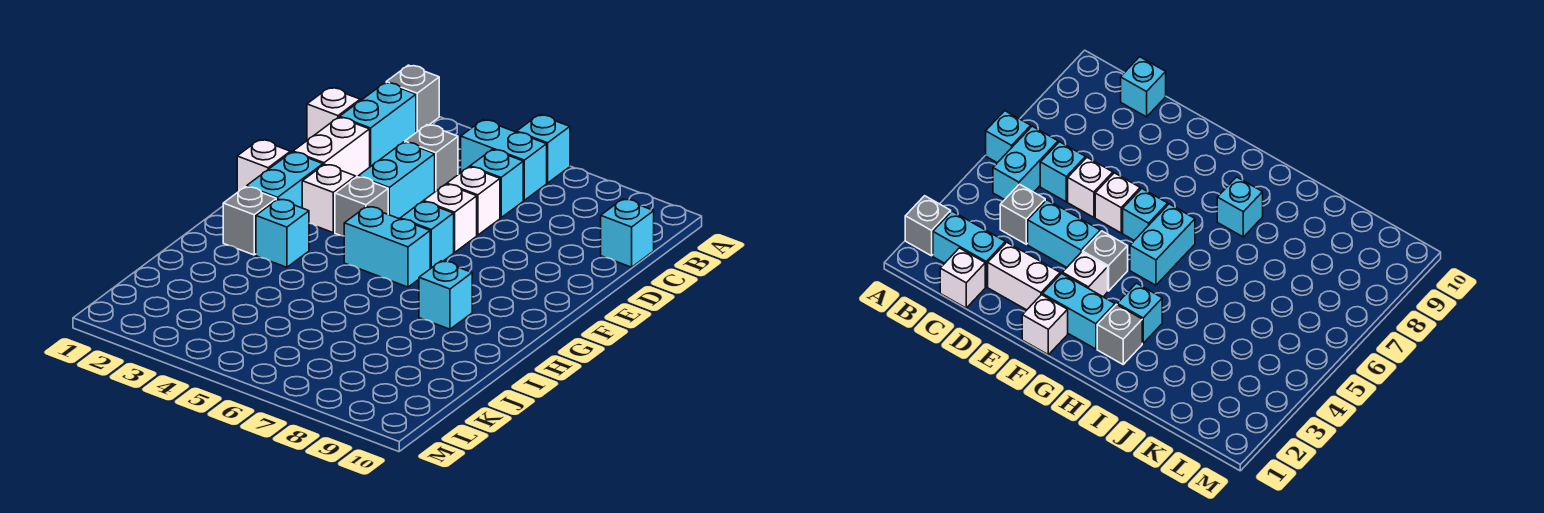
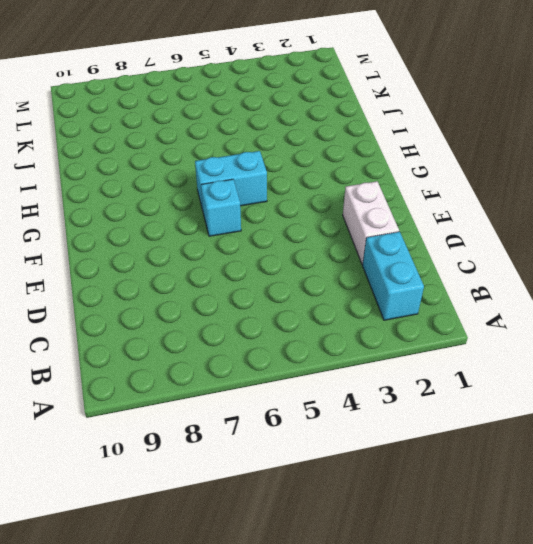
none -> grey 1x1 brick [386,65,439,132]
none -> cyan 1x1 brick [517,115,570,183]
none -> cyan 1x2 brick [461,120,547,200]

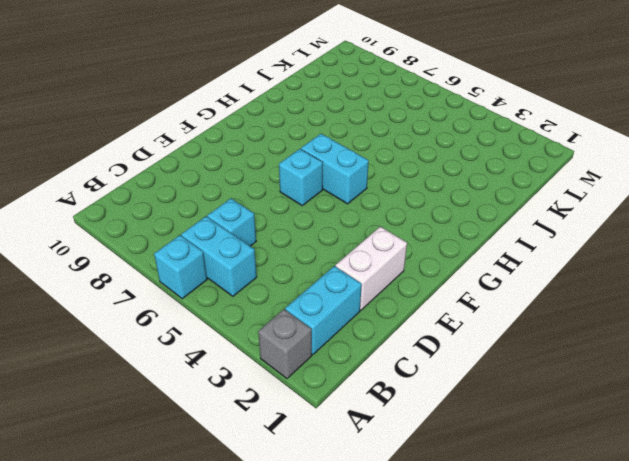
none -> white 1x1 brick [307,88,360,140]
none -> grey 1x1 brick [405,125,458,192]
none -> cyan 1x1 brick [601,199,654,267]

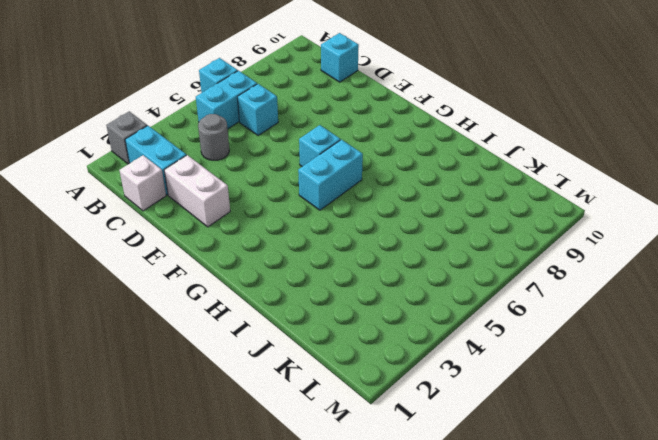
grey 1x1 round brick [198,114,229,160] -> grey 1x1 brick [405,125,458,192]
none -> cyan 1x2 brick [358,142,435,219]
none -> white 1x1 brick [447,167,500,235]
none -> white 1x1 brick [424,184,477,252]

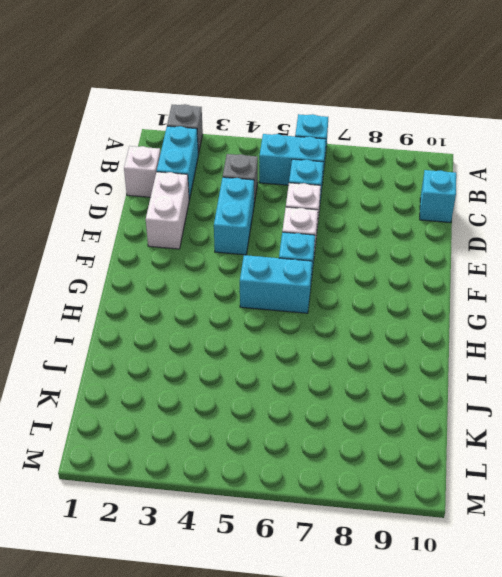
none -> white 1x1 brick [237,140,290,192]
none -> cyan 1x2 brick [247,152,323,208]
none -> white 1x1 brick [302,164,356,233]

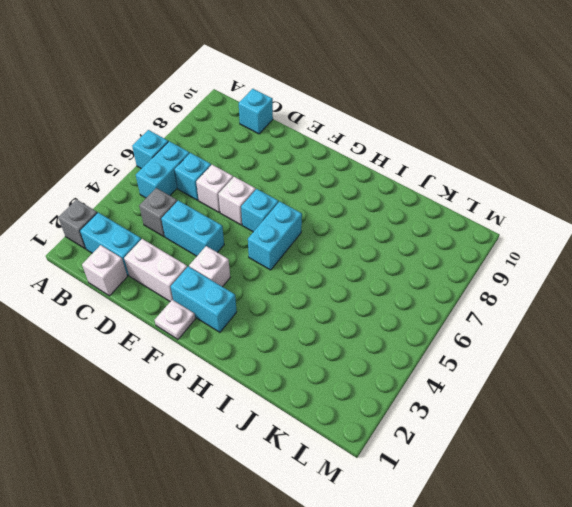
white 1x1 plate [155,300,195,339] -> white 1x1 brick [237,140,290,192]
none -> grey 1x1 brick [335,177,388,236]
none -> grey 1x1 brick [223,187,276,255]
none -> cyan 1x1 brick [256,199,309,267]

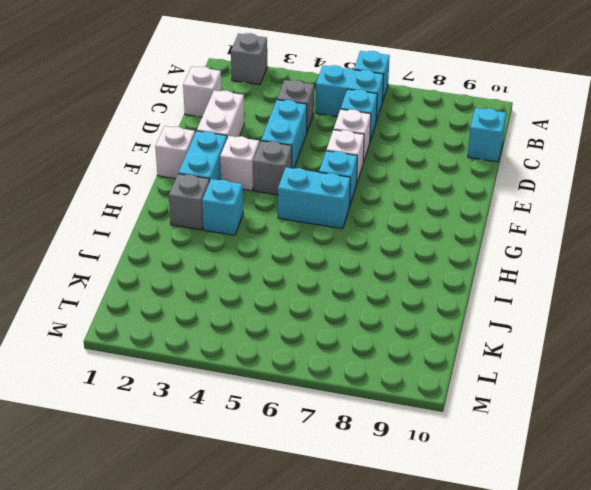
none -> cyan 1x2 brick [340,83,416,167]
none -> cyan 1x1 brick [419,261,472,329]

